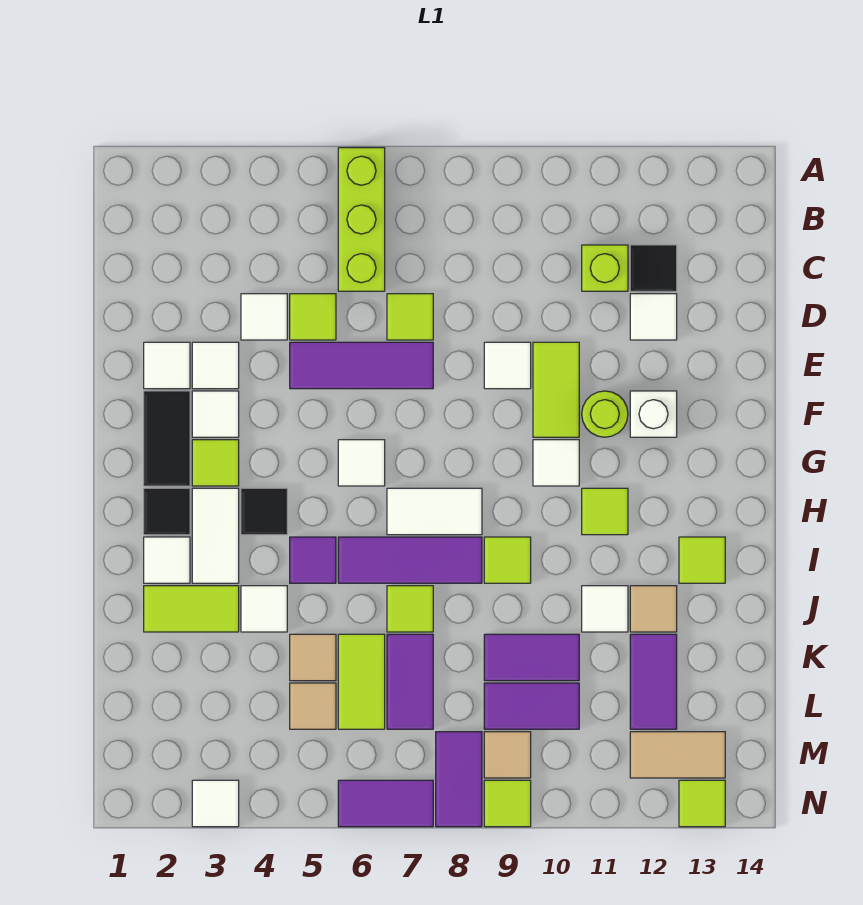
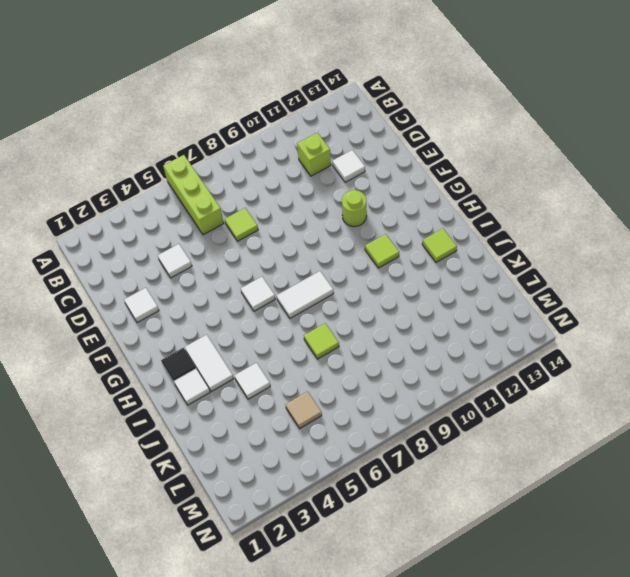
none -> black 1x1 tile [630,245,677,291]
none -> lime 1x1 tile [290,294,336,340]
none -> white 1x1 tile [192,342,239,389]
none -> purple 1x3 tile [290,342,433,389]

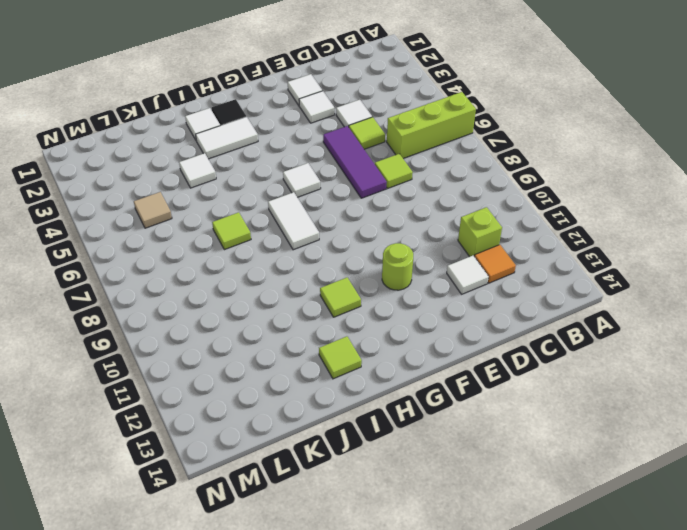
orange 1x1 tile [474,245,516,283] -> black 1x1 tile [630,245,677,291]
none -> white 1x1 tile [484,342,531,389]
none -> lime 1x2 tile [533,342,579,437]
none -> black 1x2 tile [144,391,190,486]
none -> white 1x1 tile [192,391,239,437]

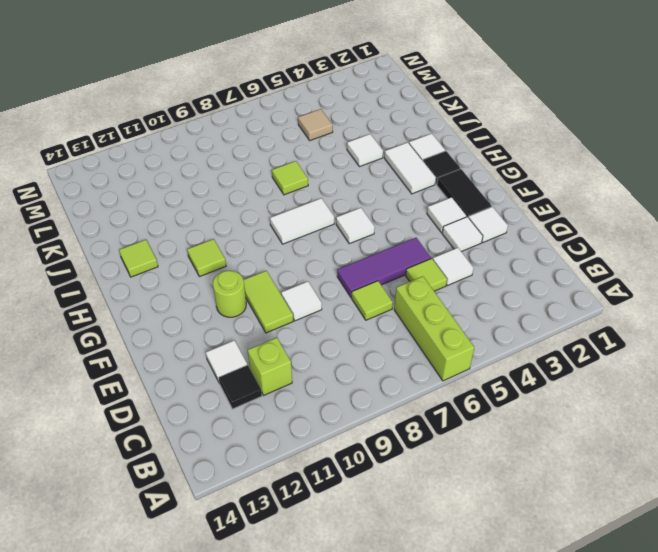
none -> white 1x1 brick [630,391,677,437]
none -> lime 1x1 tile [192,440,239,486]
none -> white 1x1 tile [533,440,579,486]
none -> black 1x1 tile [241,488,287,535]

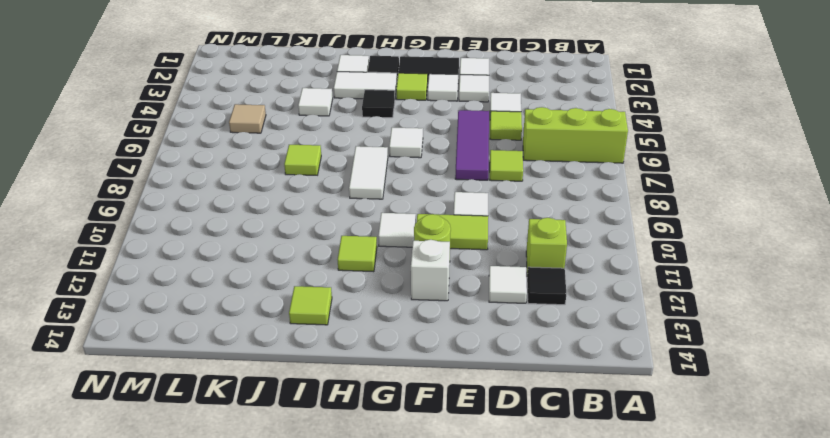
none -> purple 1x1 tile [290,537,336,583]
none -> purple 1x3 tile [338,537,482,583]
none -> lime 1x1 tile [484,537,531,583]
none -> lime 1x2 tile [144,586,239,632]

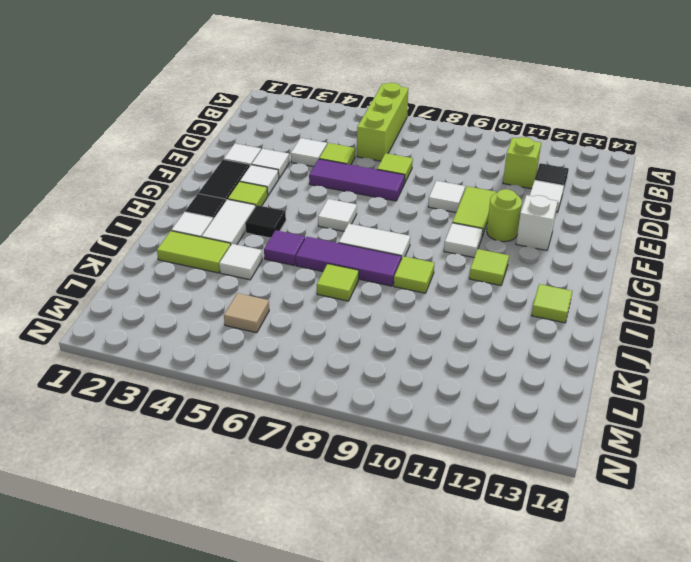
none -> white 1x1 tile [582,586,628,632]
none -> tan 1x1 tile [630,586,677,632]
none -> tan 1x1 tile [290,634,336,681]
none -> lime 1x2 tile [338,634,385,729]

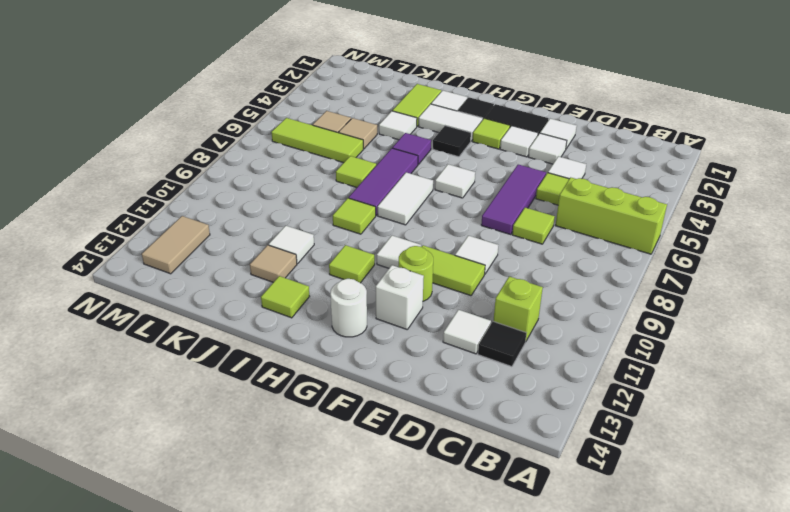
white 1x1 round brick [330,279,367,337] -> none
lime 1x3 tile [271,118,363,163] -> lime 1x2 tile [338,634,385,729]
none -> purple 1x2 tile [387,634,433,729]
none -> purple 1x2 tile [484,634,579,681]
none -> purple 1x2 tile [630,634,677,729]
none -> purple 1x2 tile [484,683,579,729]

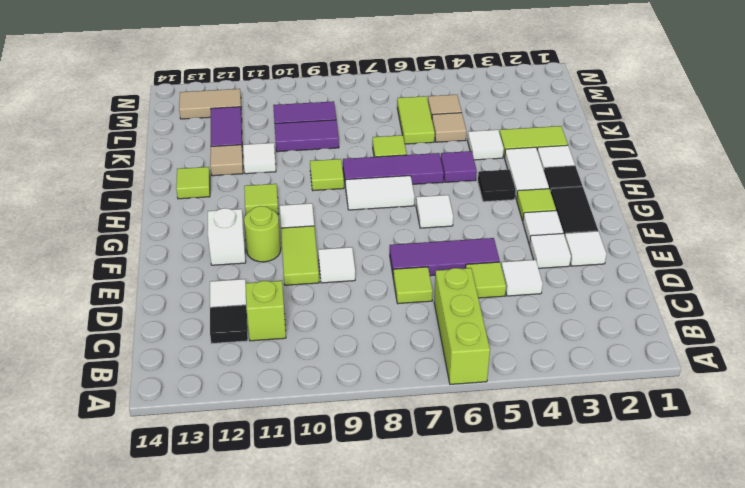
none -> purple 1x2 tile [387,634,433,729]
none -> purple 1x2 tile [436,732,482,827]
none -> tan 1x1 tile [484,732,531,778]
none -> white 1x1 tile [192,780,239,827]

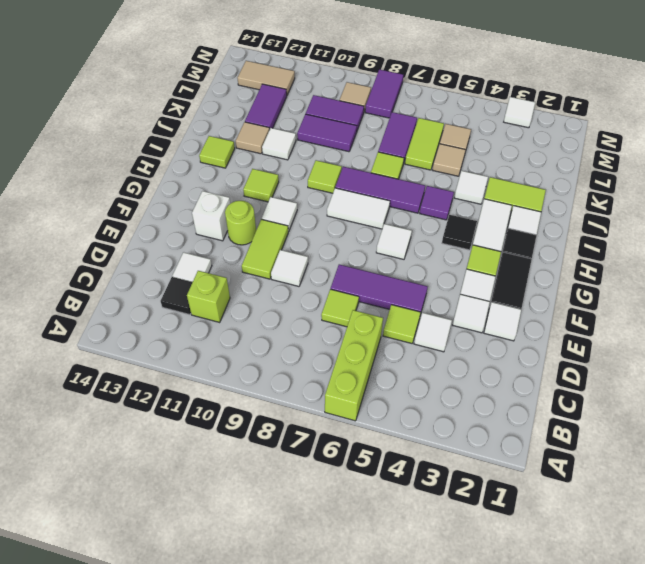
none -> purple 1x2 tile [338,780,433,827]
none -> lime 1x1 tile [484,780,531,827]
none -> lime 1x1 tile [679,780,725,827]

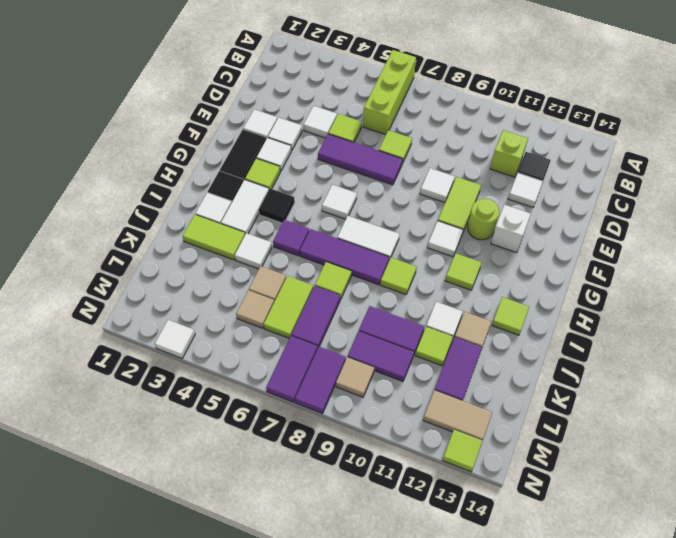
lime 1x1 tile [415,327,453,366] -> lime 1x1 tile moved to [484,780,531,827]
purple 1x2 tile [266,336,317,402] -> purple 1x2 tile turned to [338,780,433,827]

